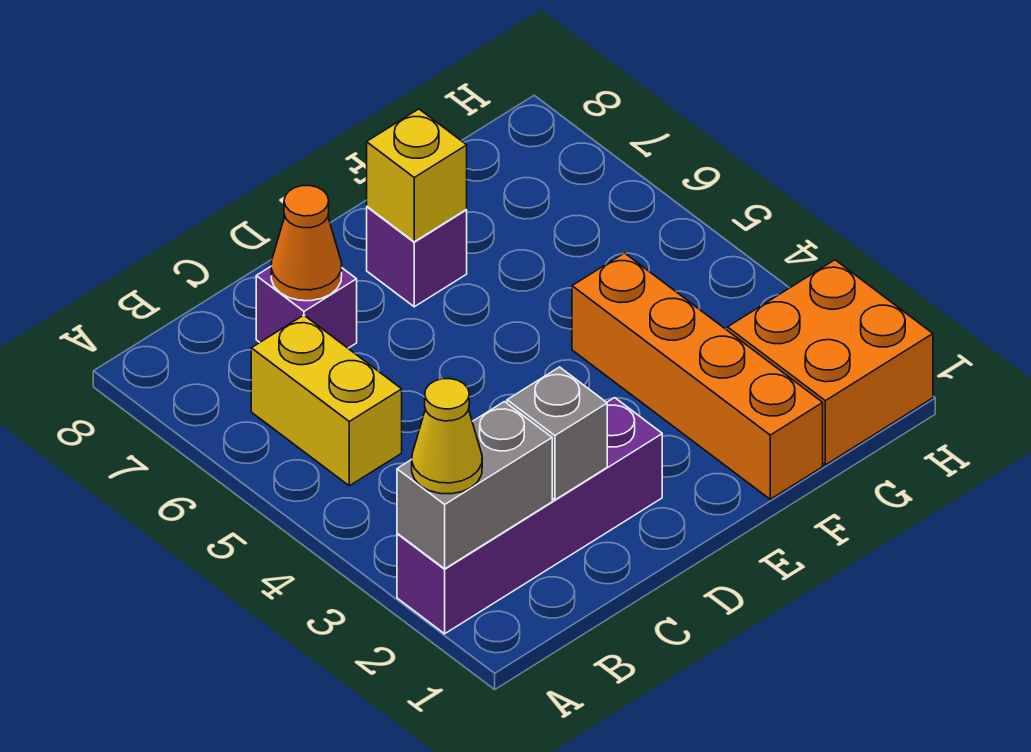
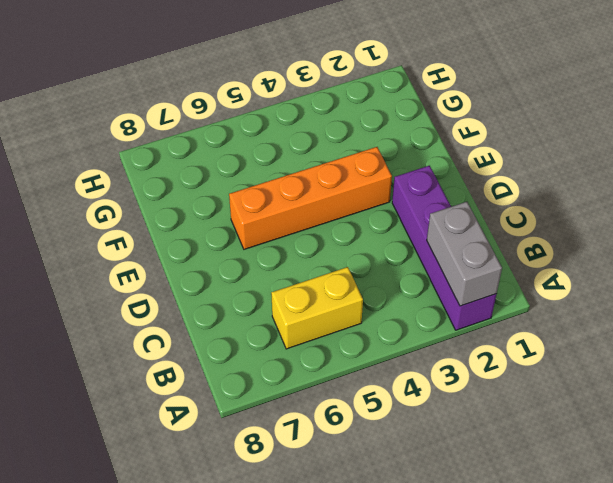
orange 1x4 brick [229,147,392,249] -> orange 1x4 brick moved to [572,253,823,499]
none -> purple 1x1 brick [256,267,357,348]
none -> purple 1x1 brick [367,207,467,307]

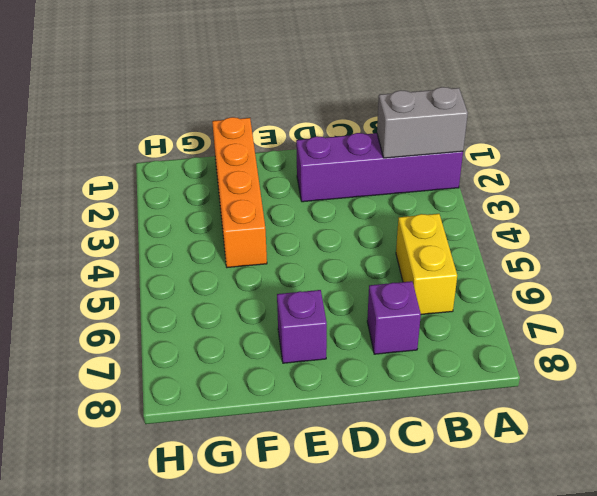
none -> orange 2x2 brick [727,260,933,465]
none -> grey 1x1 brick [507,367,607,500]

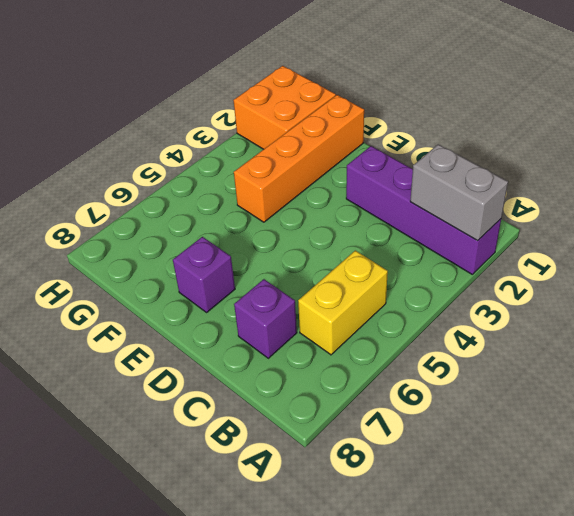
none -> grey 1x1 brick [507,367,607,500]
none -> orange 1x1 cone [271,186,342,301]

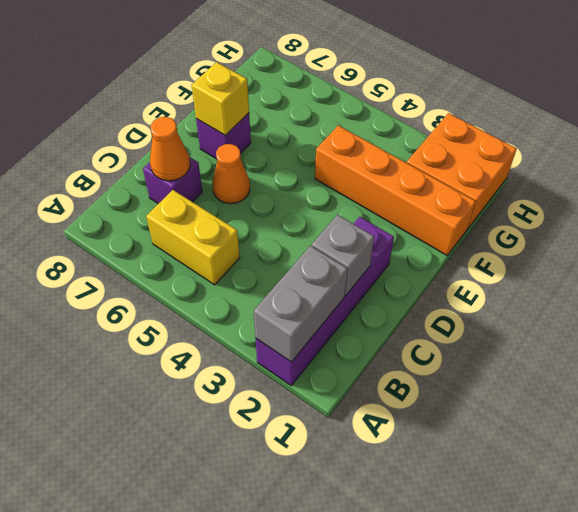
orange 1x1 cone [212,144,250,204] -> none
none -> yellow 1x1 cone [412,379,482,494]

